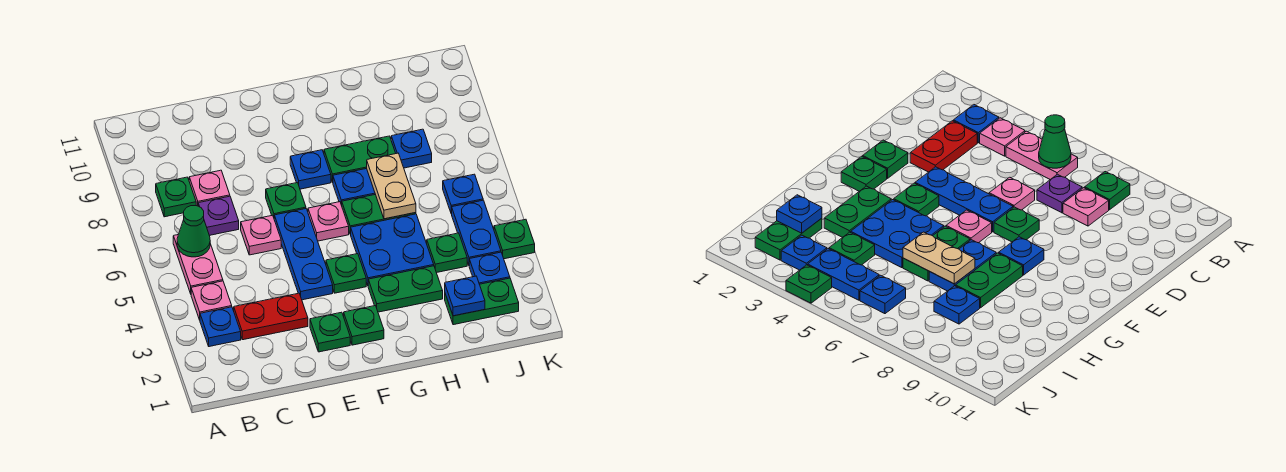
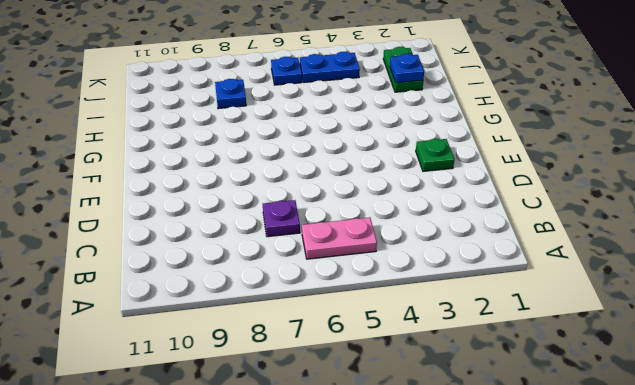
none -> blue 1x1 plate [200,307,241,347]
none -> pink 1x1 plate [191,281,232,320]
none -> green 1x1 plate [156,177,196,217]
none -> red 1x2 plate [234,293,308,340]

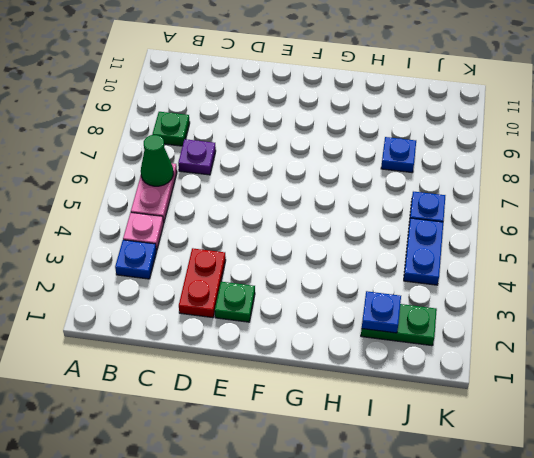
red 1x2 plate [179,248,226,318] -> red 1x2 plate turned to [234,293,308,340]
none -> pink 1x1 plate [189,170,230,206]
none -> pink 1x1 plate [241,215,281,255]
none -> blue 1x3 plate [274,209,333,300]
none -> green 1x1 plate [266,183,306,217]

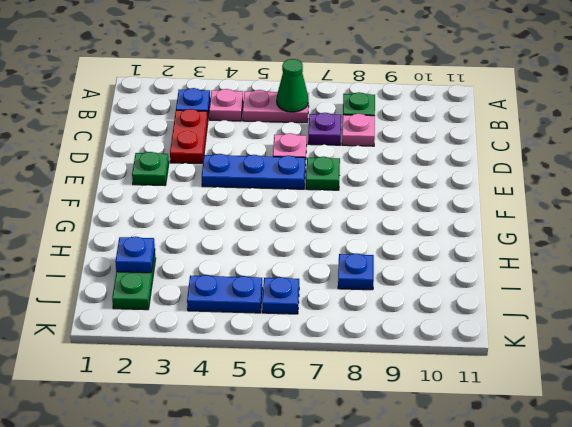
none -> green 1x1 plate [344,306,384,345]
none -> green 1x1 plate [326,254,366,293]
none -> pink 1x1 plate [308,202,349,241]
none -> blue 1x1 plate [290,150,331,189]

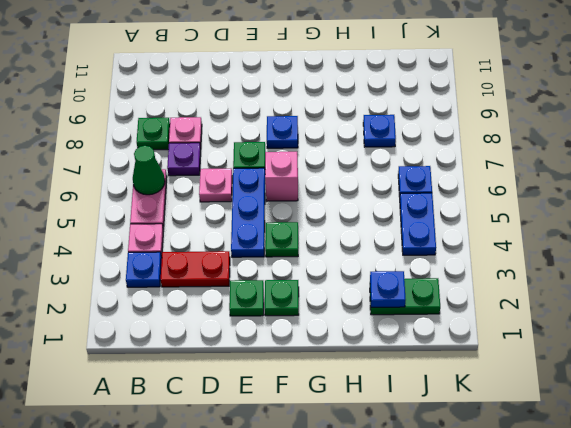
pink 1x1 brick [265,152,298,201] -> pink 1x1 plate [308,202,349,241]
none -> green 1x2 plate [368,266,443,312]
none -> blue 2x2 plate [350,214,434,285]
none -> green 1x2 plate [342,195,416,234]
none -> blue 1x2 plate [333,169,375,205]

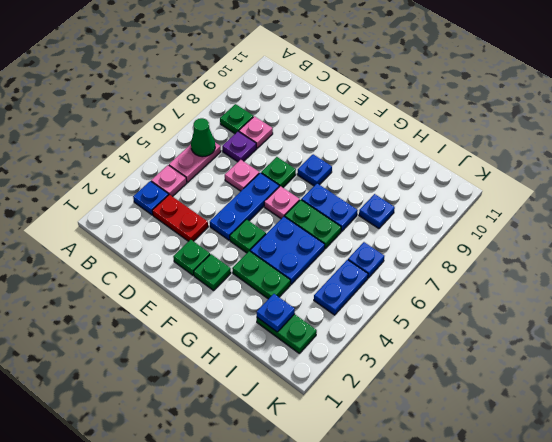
none -> green 1x2 plate [324,136,396,182]
none -> green 1x1 plate [427,233,467,273]
none -> blue 1x1 plate [469,252,510,284]
none -> green 1x1 plate [494,219,535,259]

